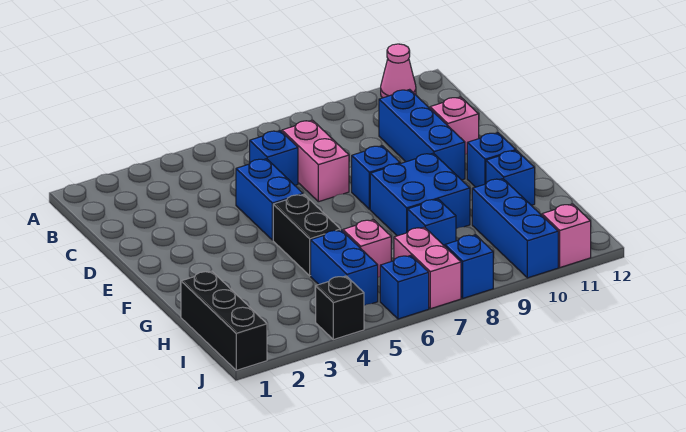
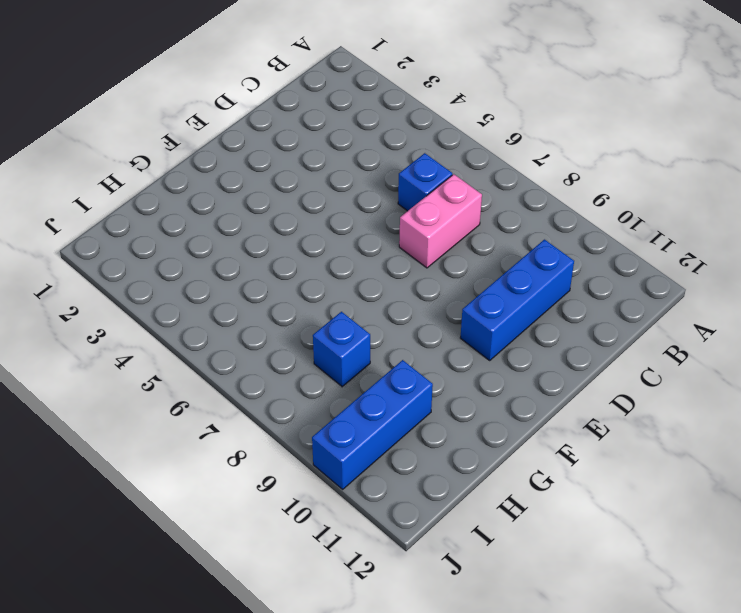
none -> pink 1x1 cone [381,44,416,98]
none -> blue 1x2 brick [236,159,303,240]
none -> pink 1x1 brick [430,97,479,155]

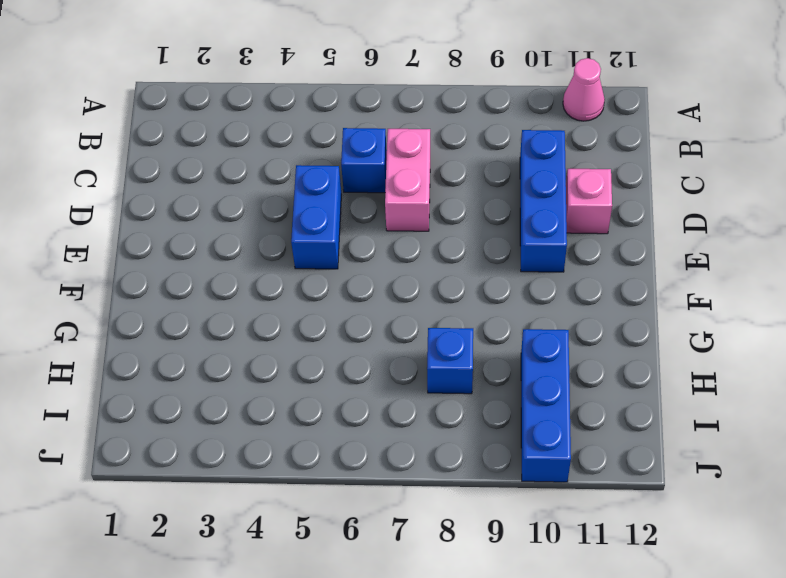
none -> blue 1x1 brick [352,146,400,209]
none -> black 1x2 brick [273,194,340,276]
none -> blue 2x2 brick [370,153,470,236]

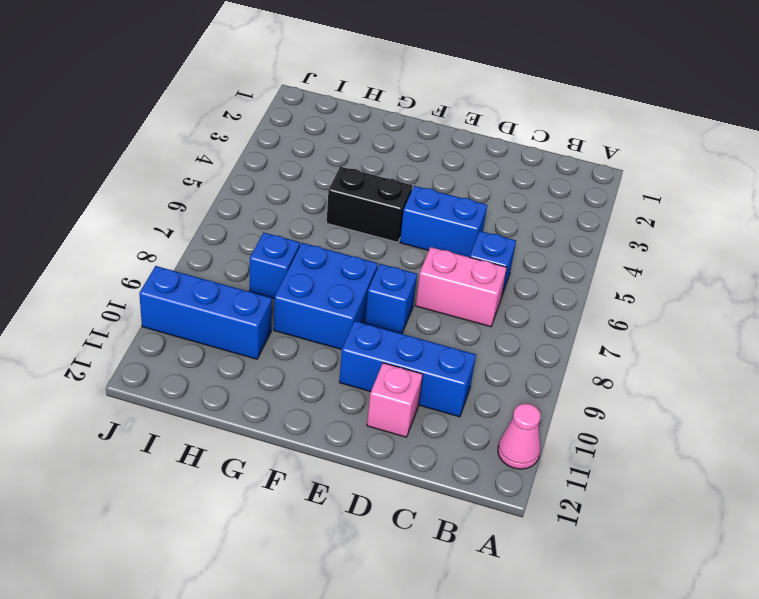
none -> blue 1x1 brick [467,133,516,187]
none -> blue 1x1 brick [486,150,535,205]
none -> black 1x3 brick [181,271,267,370]

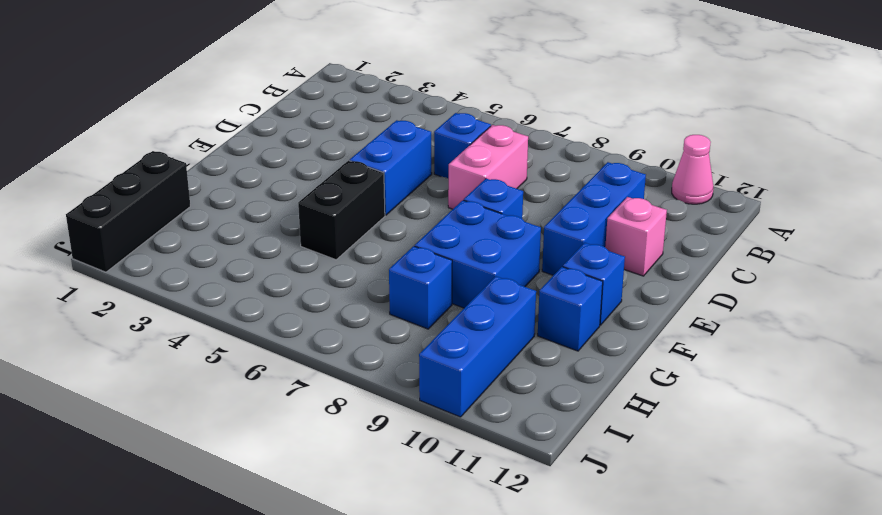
none -> blue 1x2 brick [311,230,378,306]
none -> pink 1x1 brick [343,220,391,277]
none -> pink 1x2 brick [394,227,461,309]

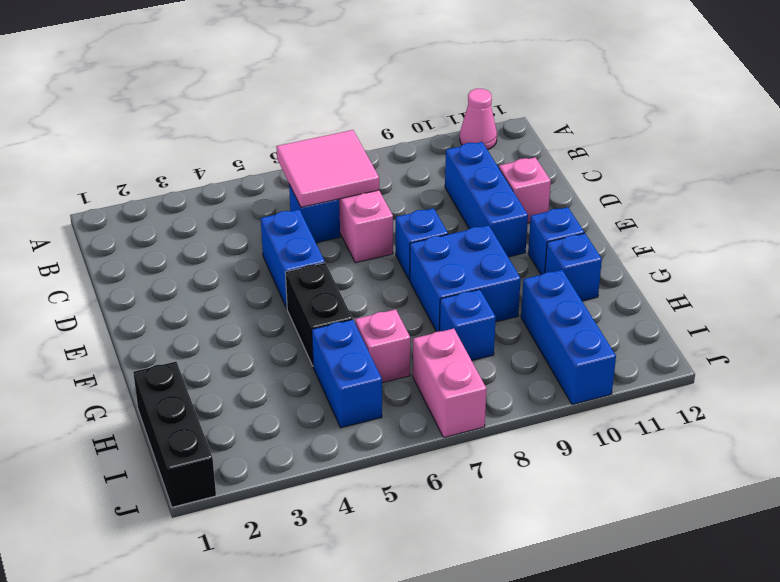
pink 2x2 tile [276,130,379,207] -> none
none -> black 1x1 brick [316,276,364,340]
none -> blue 1x1 brick [380,255,429,319]
none -> blue 1x1 brick [445,235,493,298]

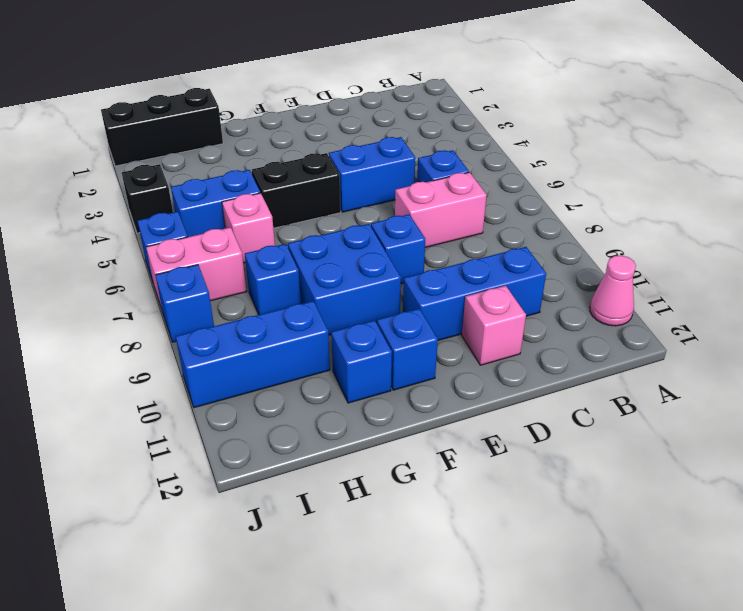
none -> pink 1x1 brick [542,204,591,267]

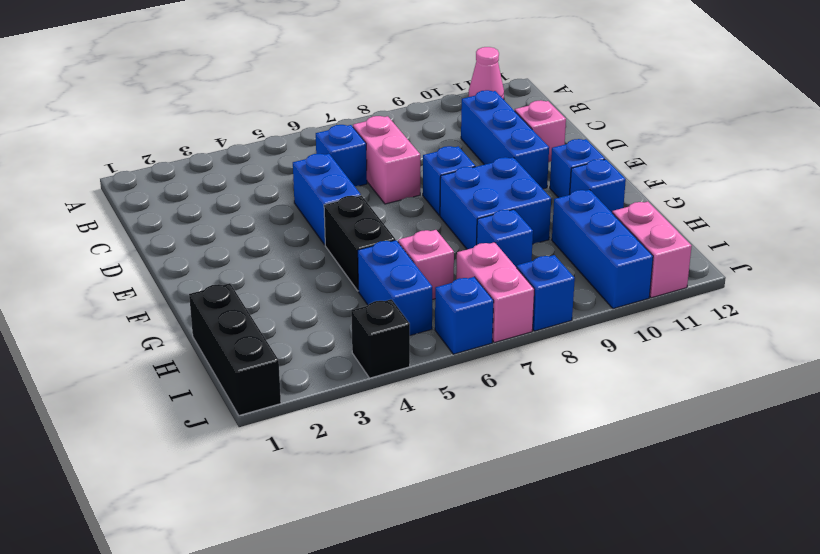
pink 1x2 brick [612,202,692,298] -> pink 1x1 brick [542,204,591,267]

